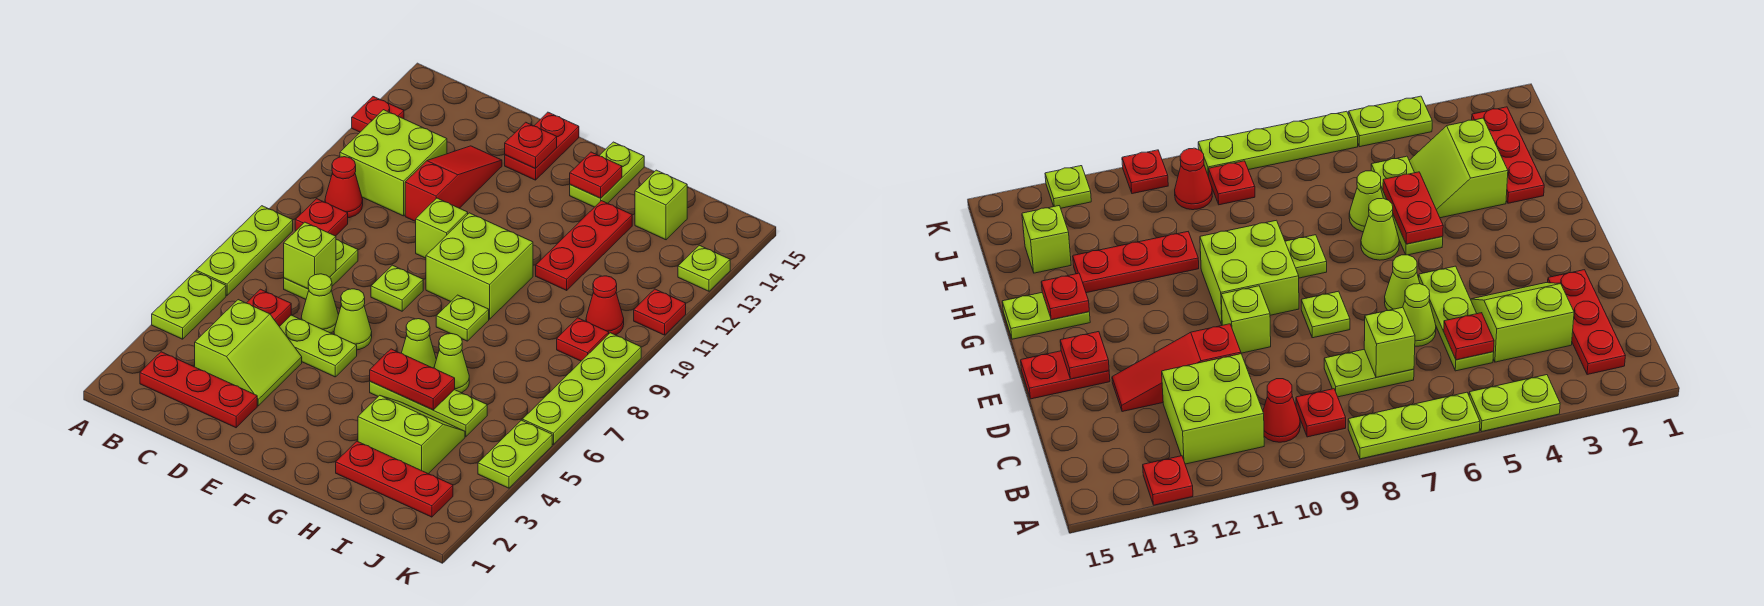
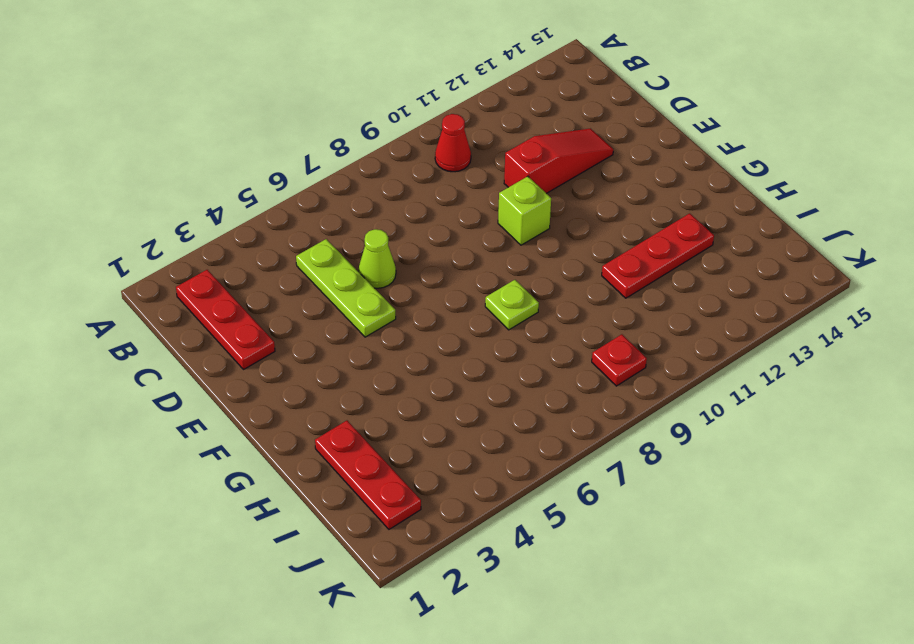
none -> lime 1x2 plate [152,271,226,339]
none -> lime 1x3 plate [196,206,293,295]
none -> red 1x1 plate [352,97,404,132]
none -> red 1x1 plate [295,199,348,236]

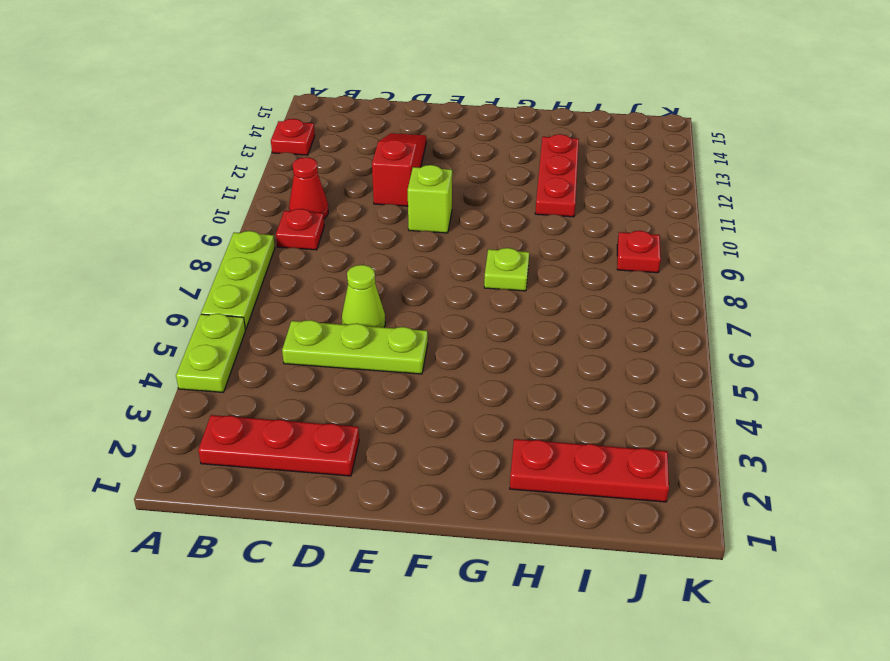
none -> lime 2x2 brick [340,110,447,216]
none -> lime 2x2 slope [195,300,302,406]
none -> lime 1x2 plate [284,240,358,299]
none -> lime 1x1 cone [334,289,372,350]

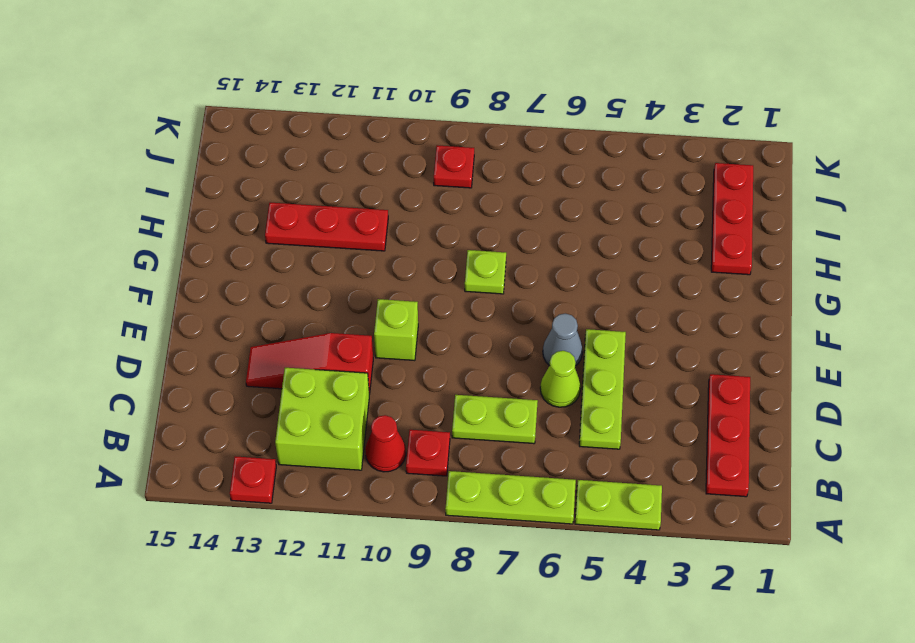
grey 1x1 cone [543,314,583,366] -> lime 1x1 cone [334,289,372,350]
none -> lime 2x2 slope [195,300,302,406]
none -> lime 1x1 plate [371,265,423,311]
none -> red 1x2 plate [505,112,579,180]
none -> lime 2x2 brick [426,213,533,319]

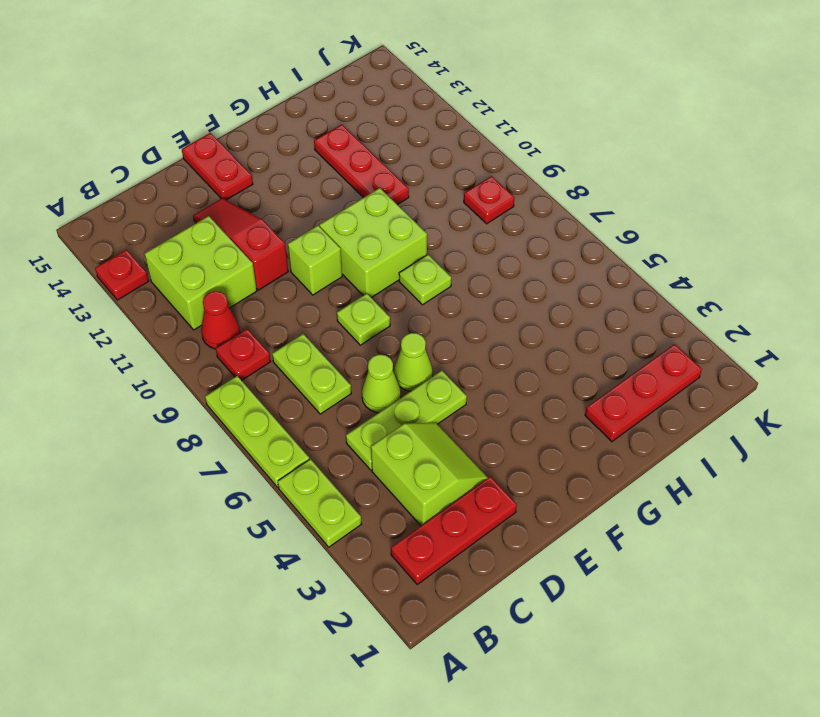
none -> lime 1x3 plate [370,382,487,437]
none -> lime 1x1 cone [402,319,436,368]
none -> lime 1x2 plate [570,142,644,207]
none -> lime 2x2 slope [358,395,465,474]

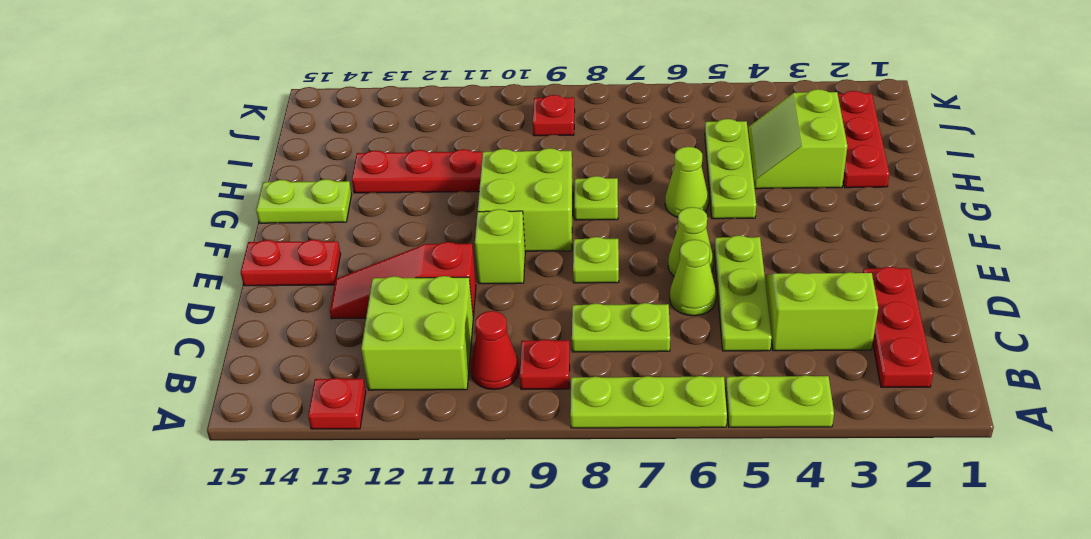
none -> lime 1x1 cone [434,334,469,393]
none -> lime 1x1 brick [635,170,687,240]
none -> red 1x1 cone [586,276,624,335]
none -> lime 1x2 plate [478,420,552,488]

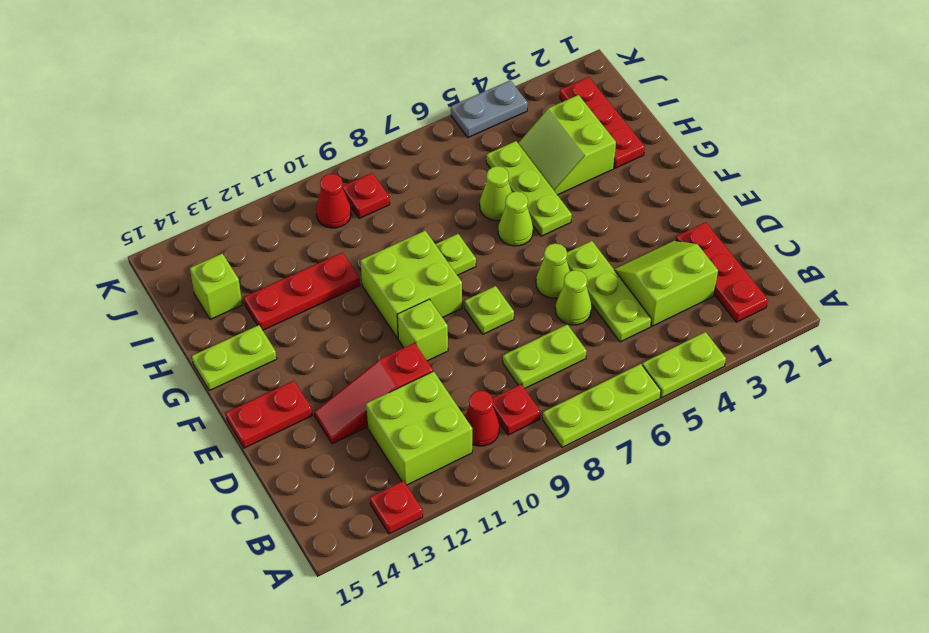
grey 1x2 plate [451,80,528,137] -> lime 1x2 plate [478,420,552,488]
none -> lime 1x4 plate [522,333,641,445]
none -> red 1x1 plate [634,289,686,335]
none -> lime 1x1 plate [678,245,730,291]
none -> red 1x1 plate [247,289,291,327]

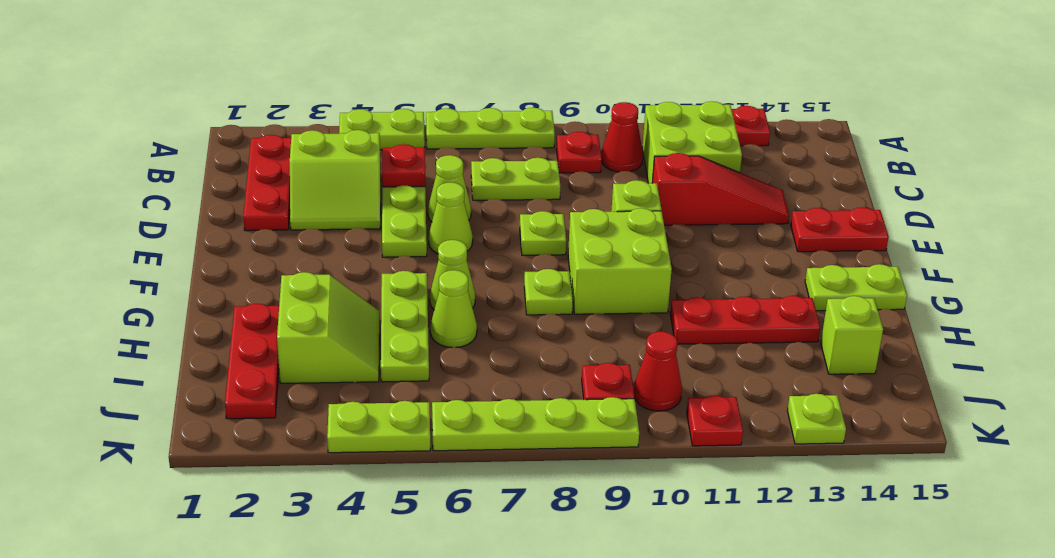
none -> lime 1x1 brick [284,222,336,289]
none -> red 1x1 plate [505,122,557,169]
none -> red 1x2 plate [370,349,455,410]
none -> red 1x1 plate [570,152,622,198]

